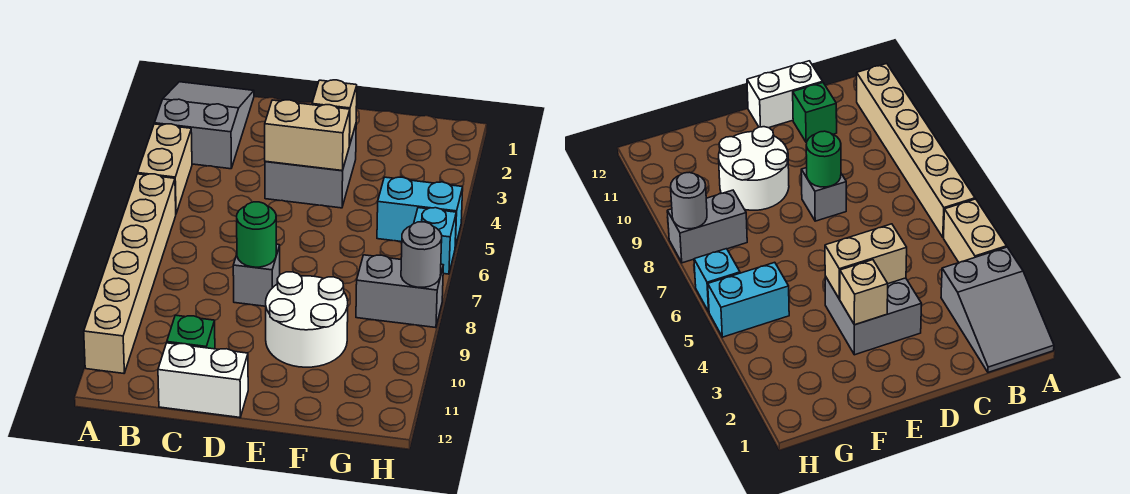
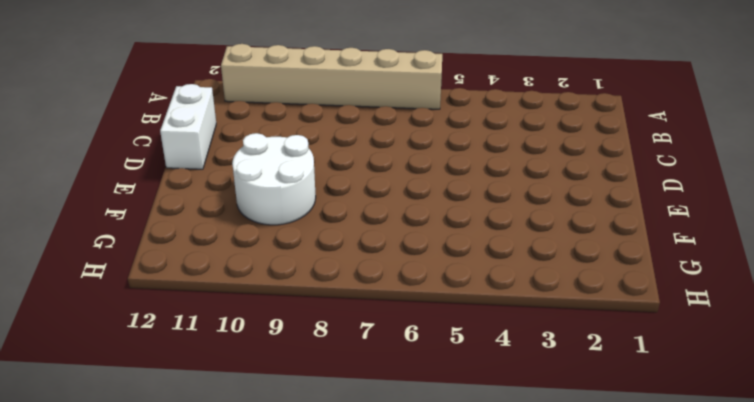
none -> grey 2x3 slope [155,82,254,169]
none -> tan 1x2 brick [138,124,192,213]
none -> green 1x1 brick [167,315,215,349]

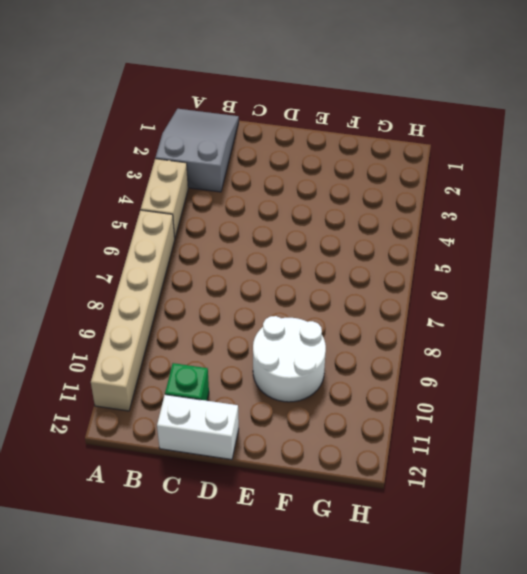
none -> grey 2x2 brick [265,125,356,208]
none -> grey 1x1 brick [233,244,280,306]
none -> cyan 1x2 brick [377,177,463,247]

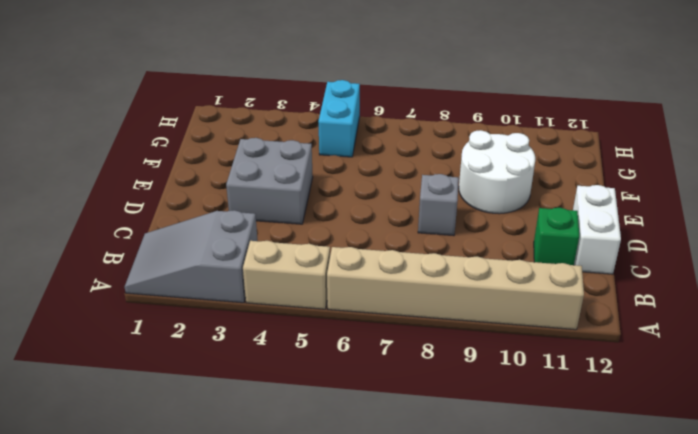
none -> grey 1x2 brick [356,255,443,328]
none -> cyan 1x1 brick [414,208,456,274]
none -> tan 1x2 brick [265,100,350,171]

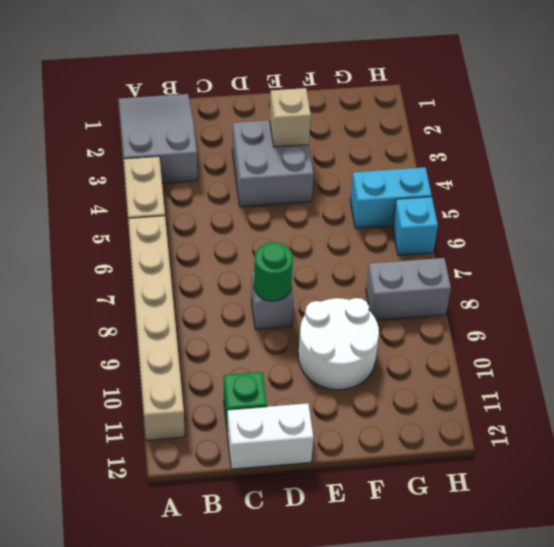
none -> tan 1x2 brick [265,100,350,171]
none -> grey 1x1 round brick [401,222,442,287]

